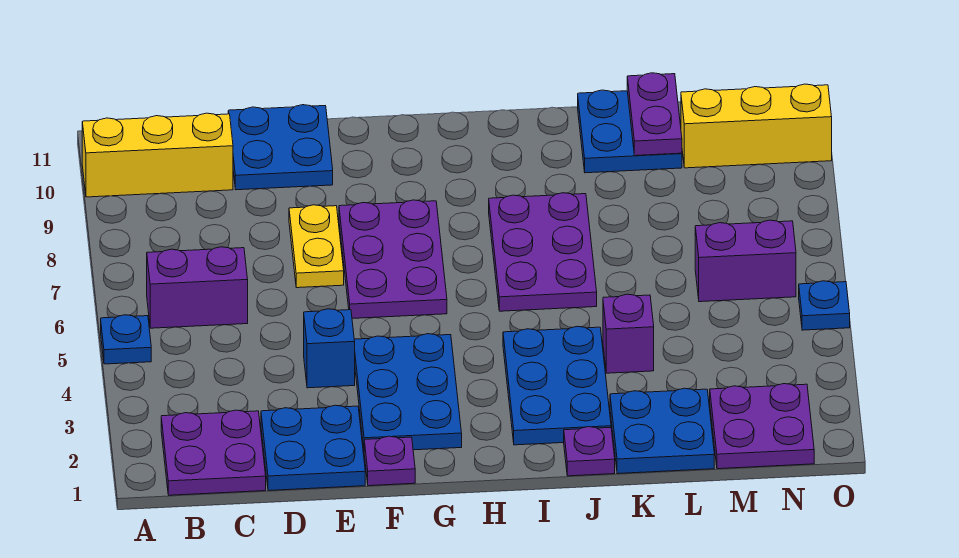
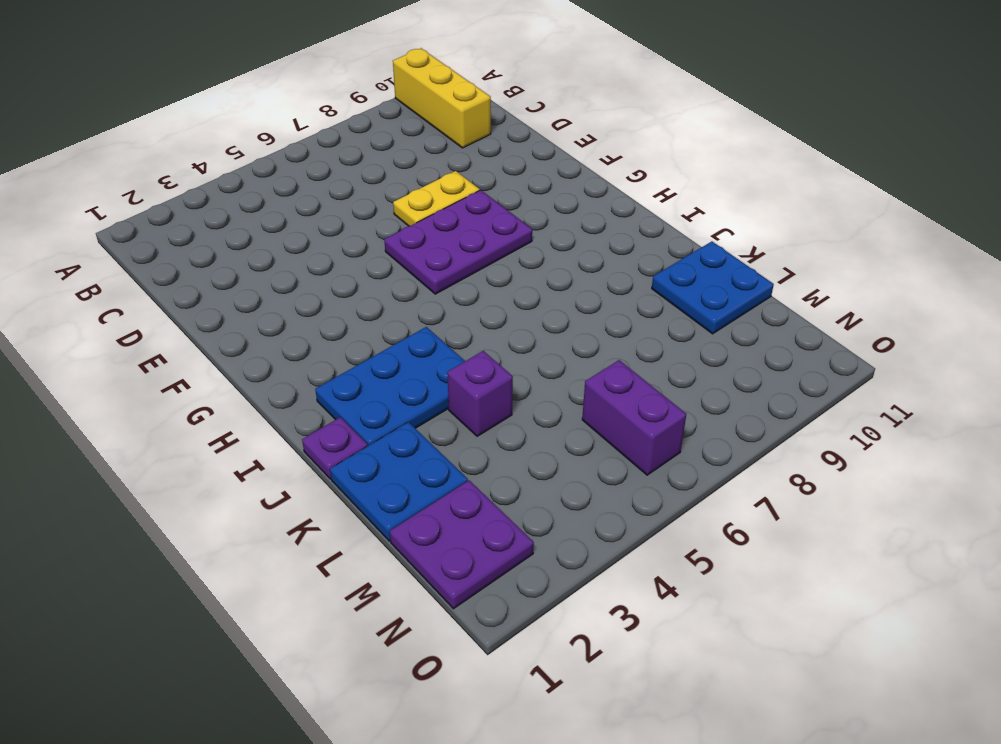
none -> blue 1x1 plate [101,315,151,364]
none -> purple 2x2 plate [161,410,266,495]
none -> purple 1x2 brick [147,247,248,328]

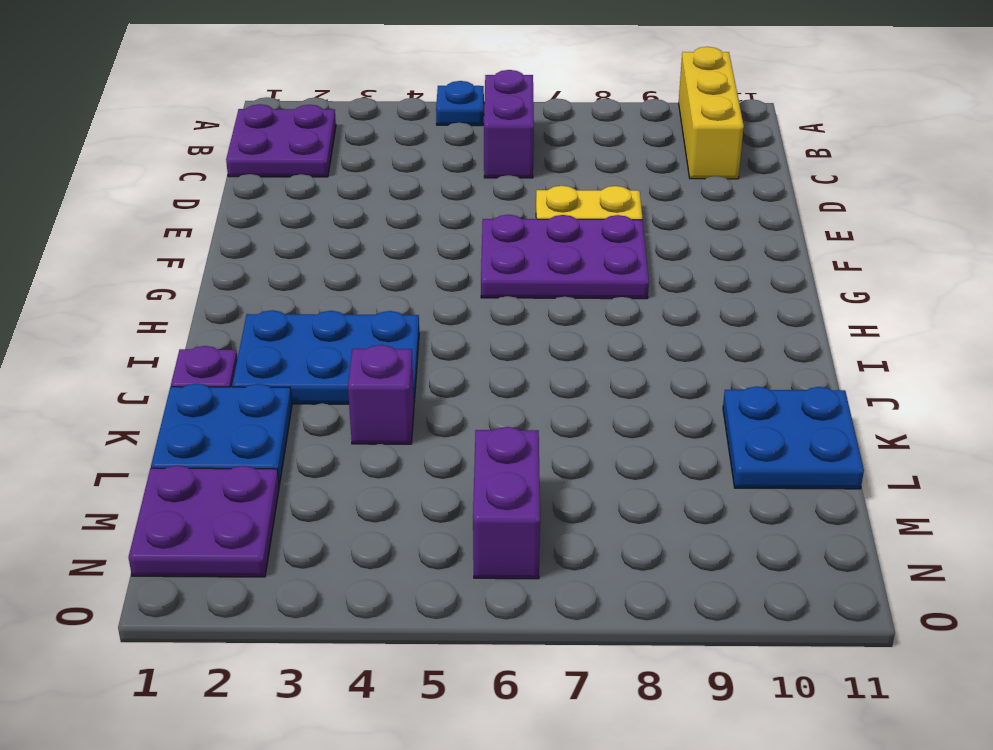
none -> blue 2x2 plate [261,405,365,491]
none -> blue 2x2 plate [228,105,333,190]
none -> blue 1x1 brick [304,309,355,388]

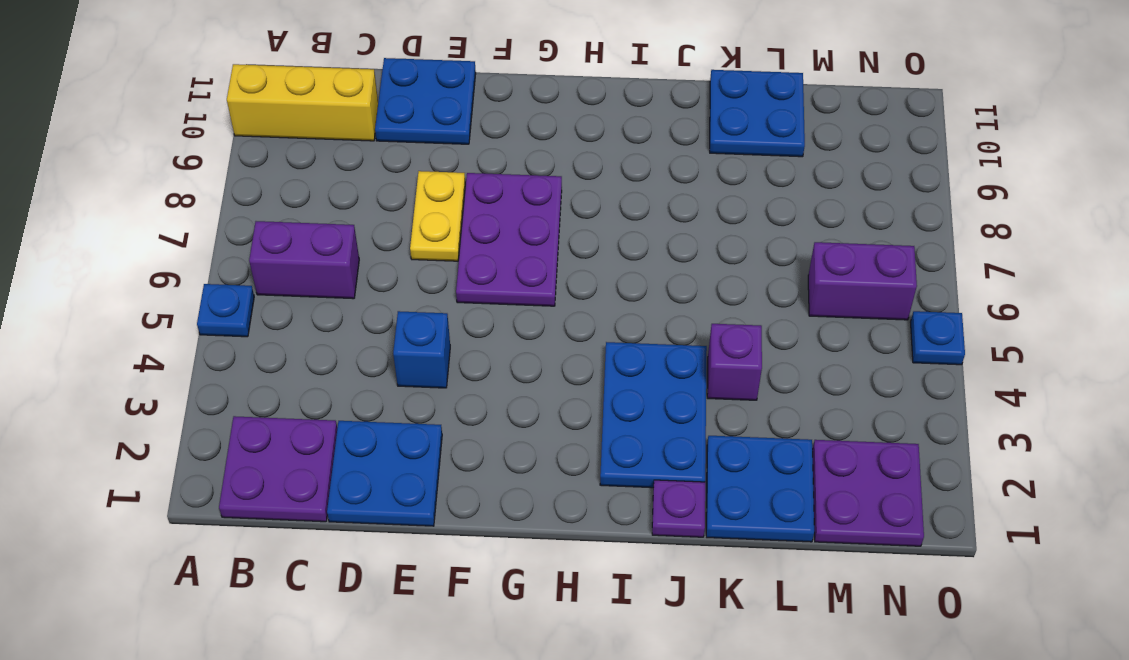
none -> purple 1x1 plate [364,436,415,486]
none -> blue 2x3 plate [354,334,462,450]
none -> purple 2x3 plate [489,193,597,311]

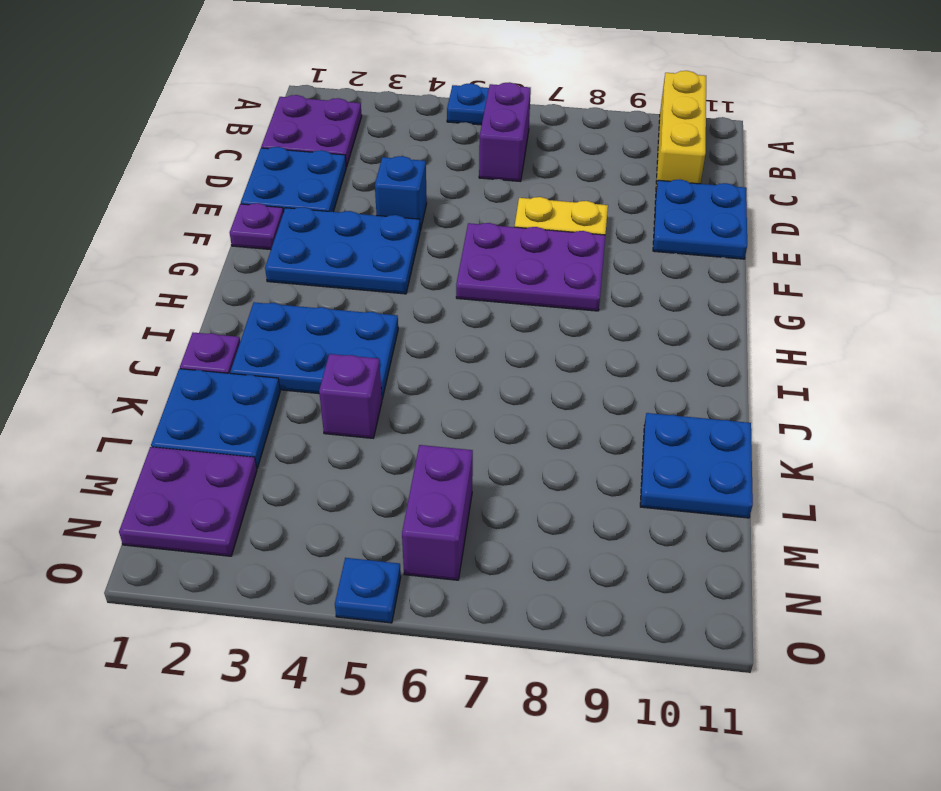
none -> purple 2x3 plate [489,193,597,311]
none -> yellow 1x3 brick [681,84,832,168]
none -> purple 1x2 plate [627,73,682,156]

